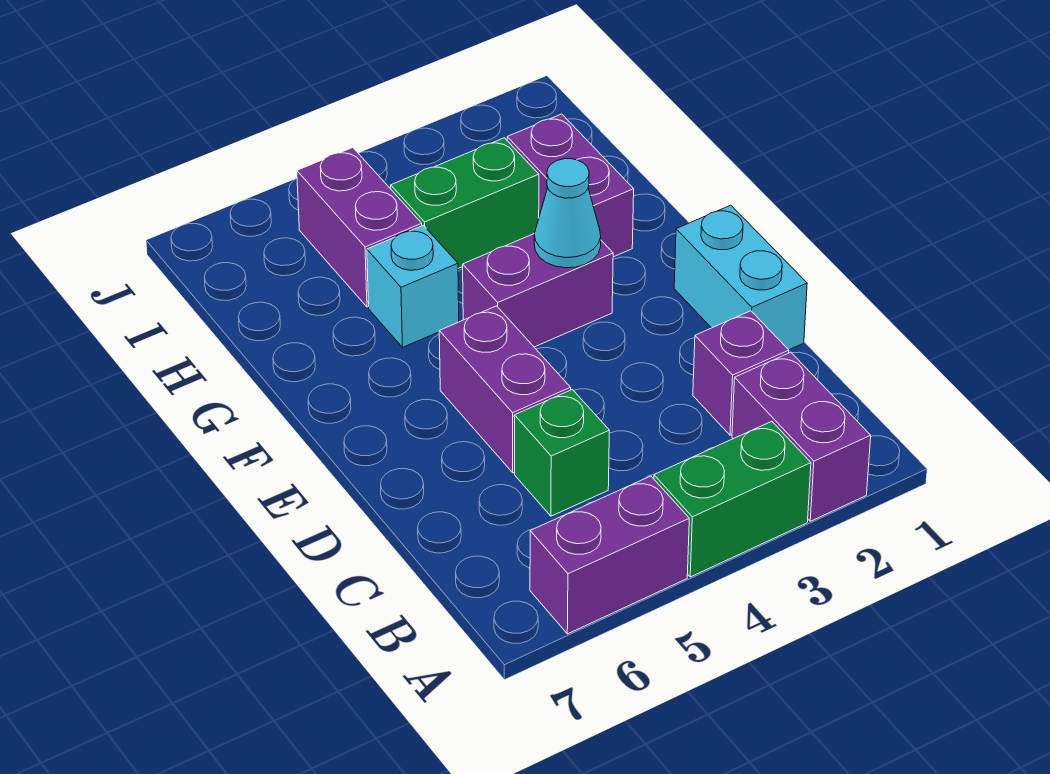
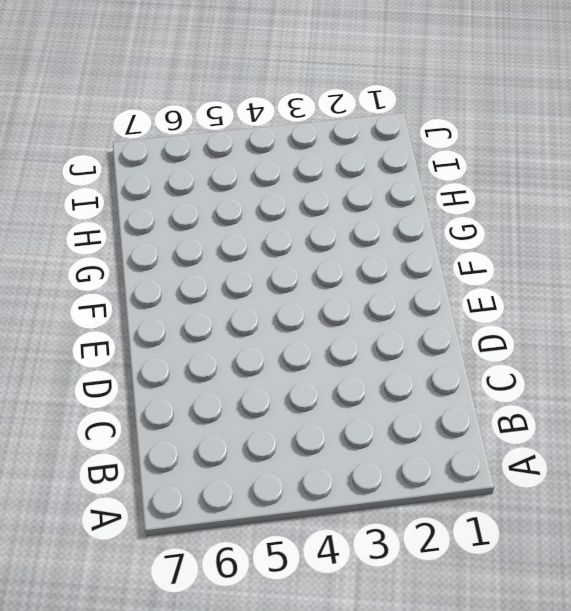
none -> purple 1x2 brick [732,352,871,521]
none -> green 1x2 brick [654,421,811,577]
none -> purple 1x2 brick [530,476,689,634]

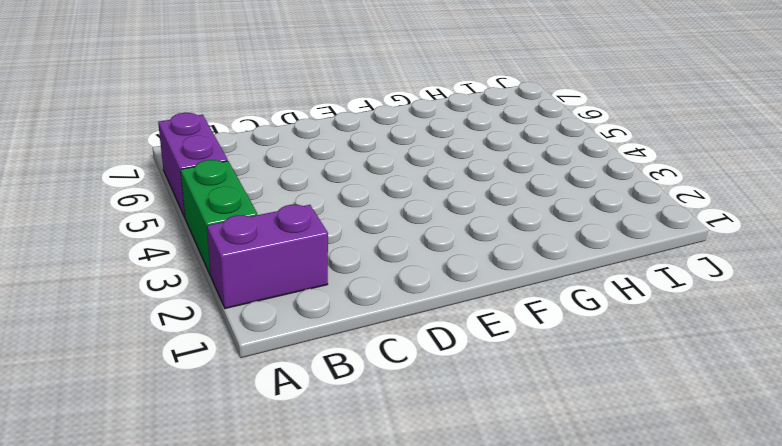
none -> purple 1x1 brick [693,311,789,435]
none -> green 1x1 brick [514,389,609,516]
none -> cyan 1x2 brick [674,205,807,350]

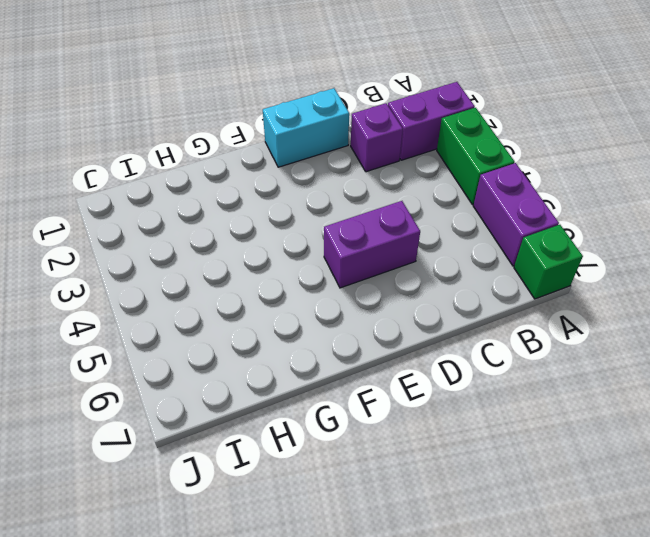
green 1x1 brick [514,225,583,299] -> green 1x1 brick moved to [514,389,609,516]
none -> purple 1x2 brick [463,234,613,347]
none -> purple 1x2 brick [507,114,634,257]
none -> cyan 1x1 brick [367,225,459,347]

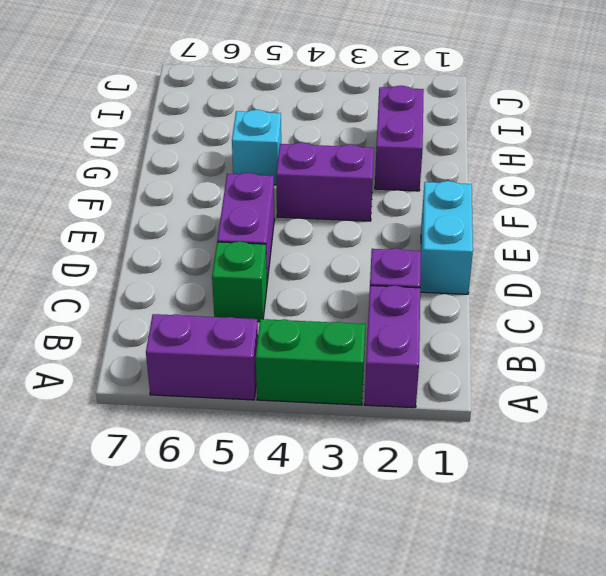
none -> green 1x2 brick [391,138,539,268]
none -> purple 1x2 brick [297,148,422,307]
none -> cyan 1x1 cone [534,159,601,268]

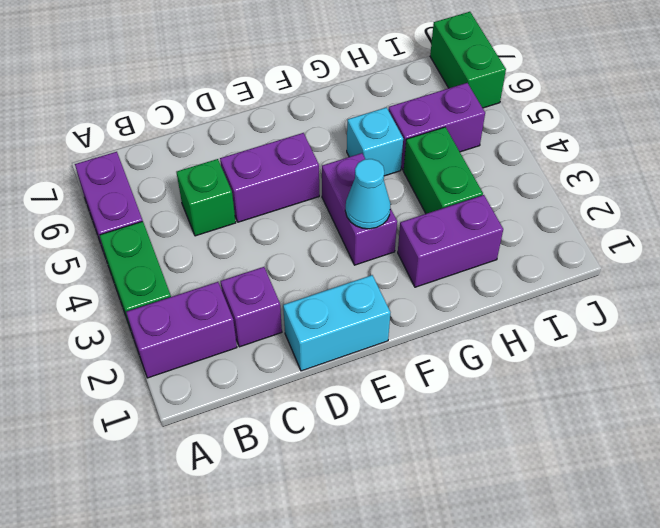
green 1x2 brick [430,12,506,108] -> none

